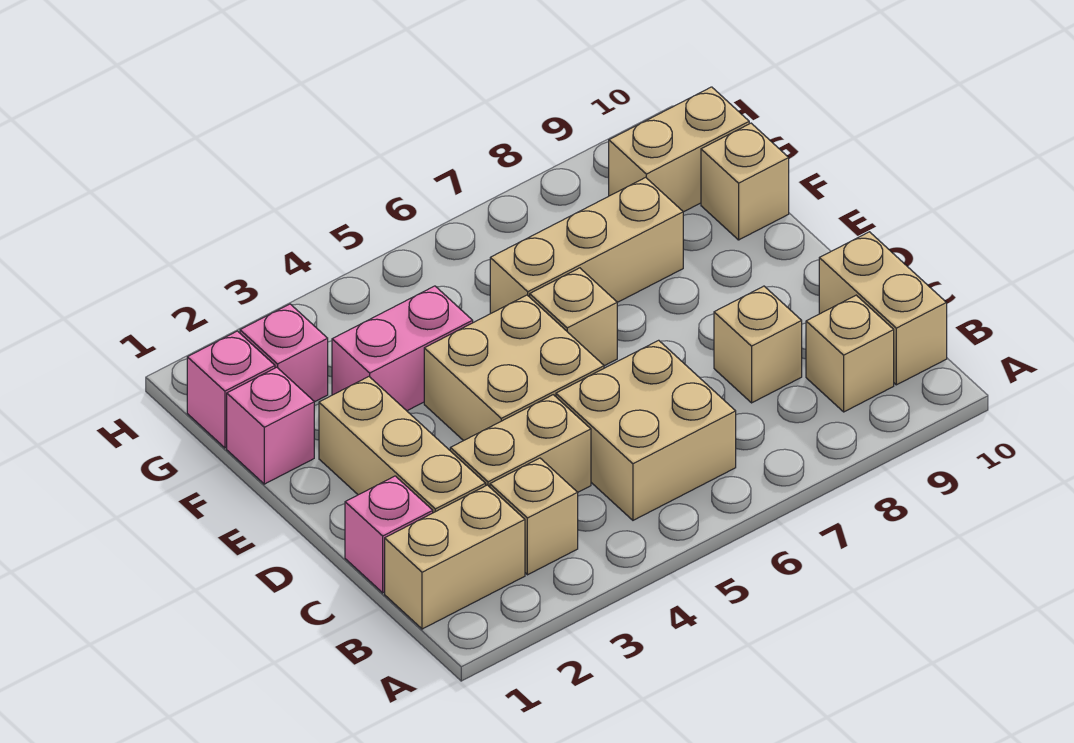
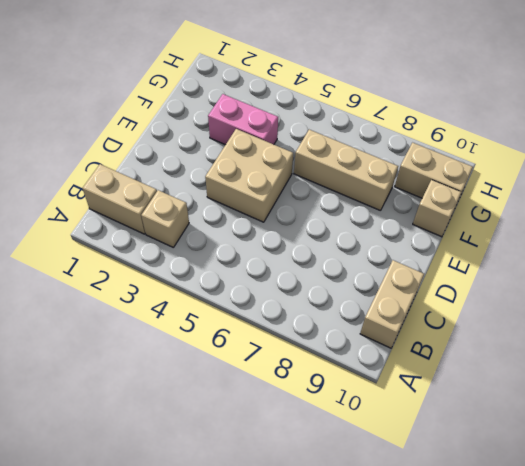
none -> tan 2x2 brick [556,340,736,520]
none -> tan 1x1 brick [806,295,894,412]
none -> pink 1x1 brick [345,476,433,593]

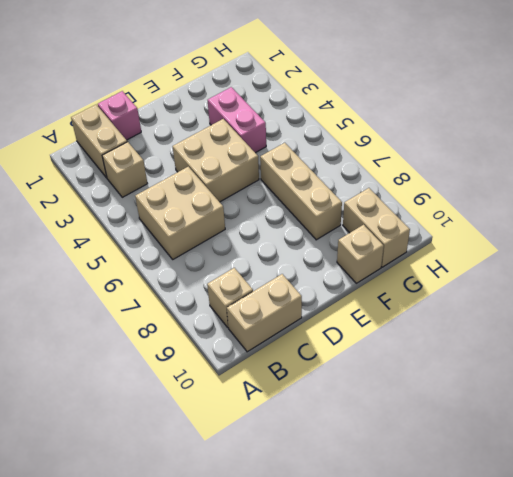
none -> tan 1x3 brick [319,377,486,513]
none -> tan 1x2 brick [450,395,591,492]
none -> tan 1x1 brick [714,286,802,403]

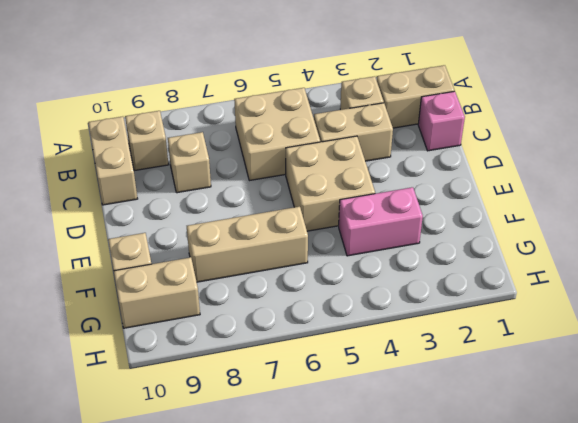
none -> tan 1x3 brick [319,377,486,513]
none -> tan 1x1 brick [530,268,617,366]
none -> pink 1x1 brick [227,367,314,484]

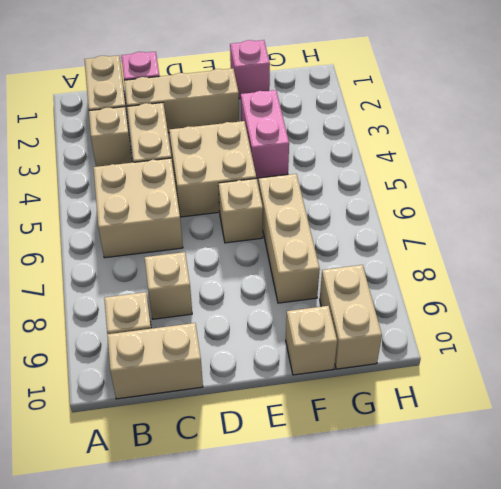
none -> pink 1x1 brick [187,331,275,448]
none -> pink 1x1 brick [240,304,328,402]

